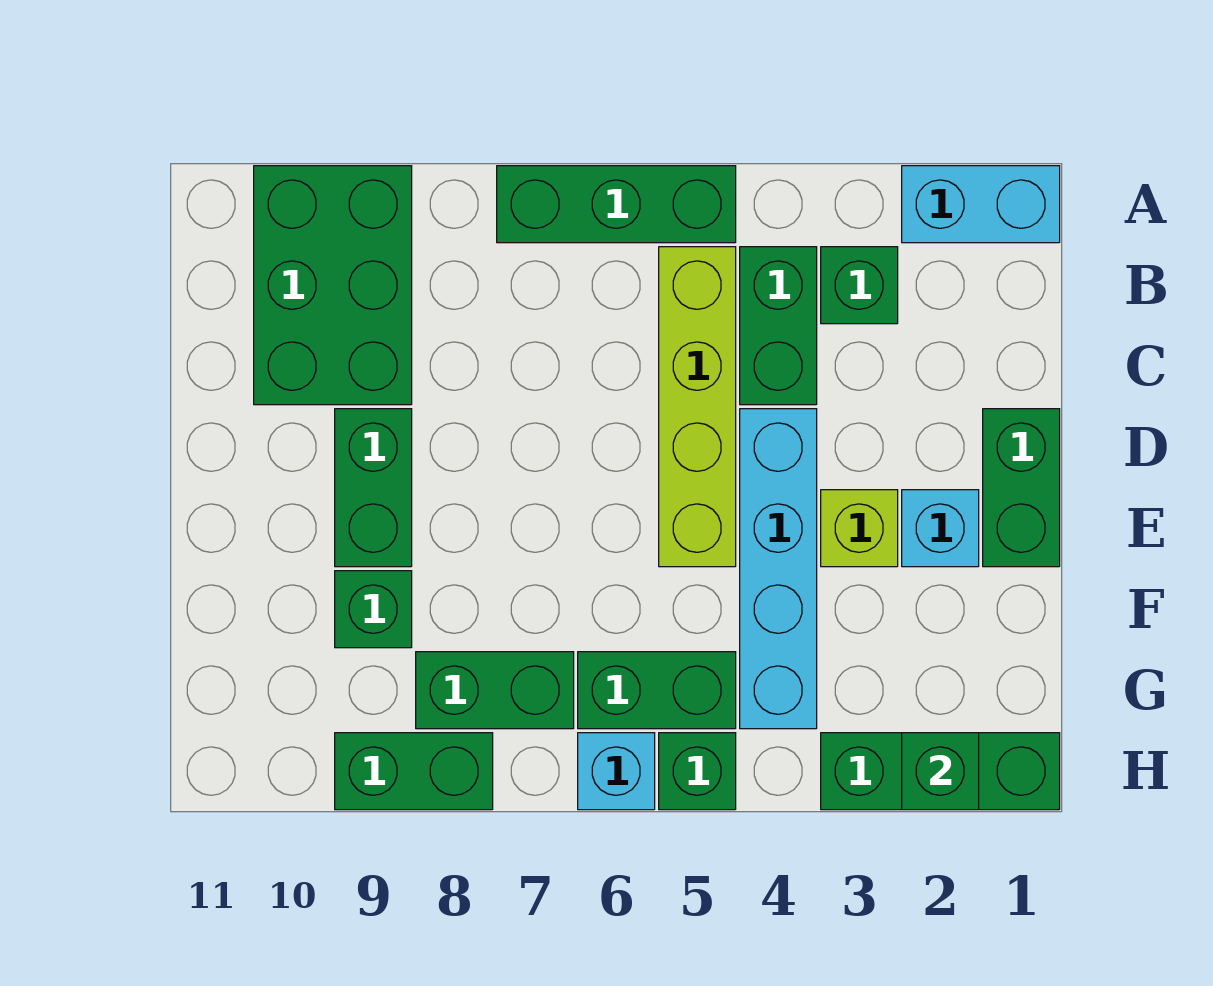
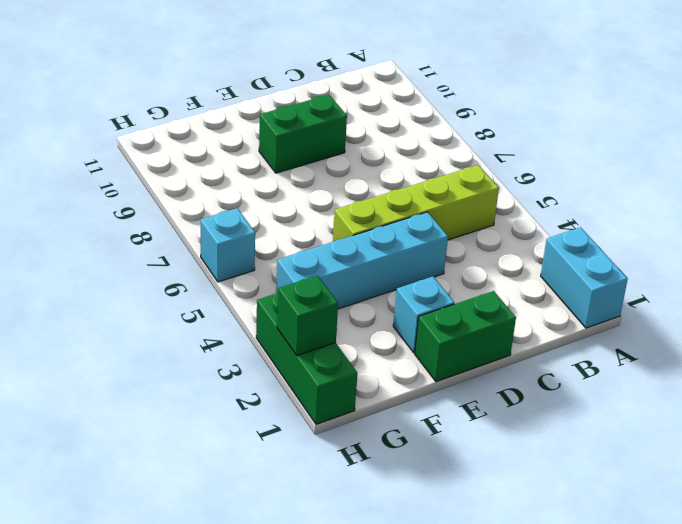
none -> green 1x3 brick [497,166,736,243]
none -> green 2x3 brick [254,166,412,405]
none -> green 1x1 brick [821,247,898,324]

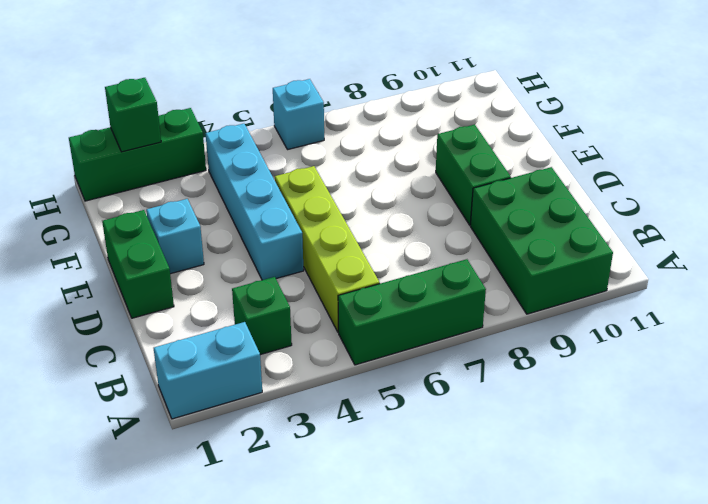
none -> green 1x2 brick [740,247,817,405]
none -> lime 1x1 brick [821,490,898,567]
none -> green 1x1 brick [335,571,412,648]

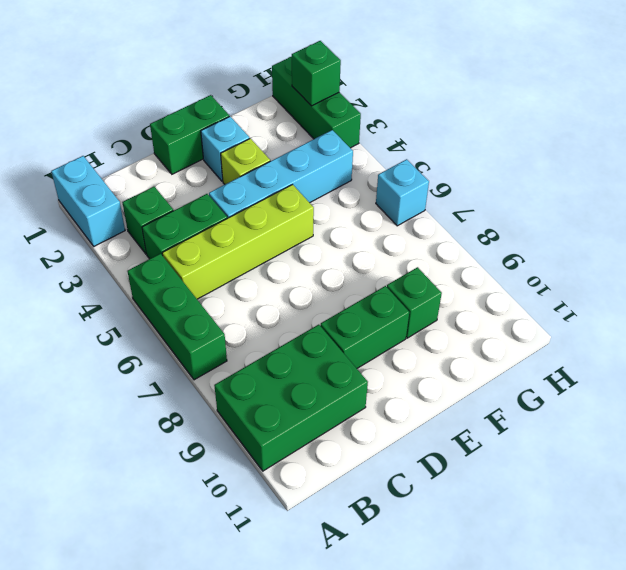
none -> green 1x2 brick [578,652,736,729]
none -> green 1x2 brick [416,652,574,729]
none -> green 1x1 brick [659,733,736,810]

